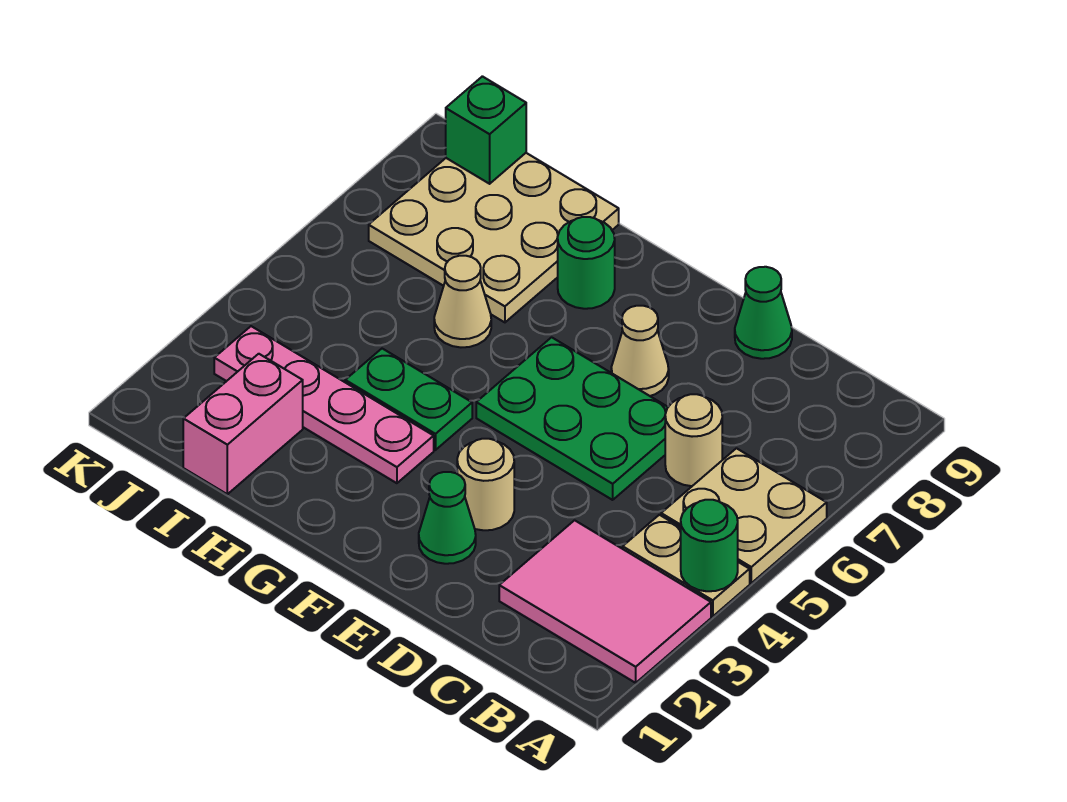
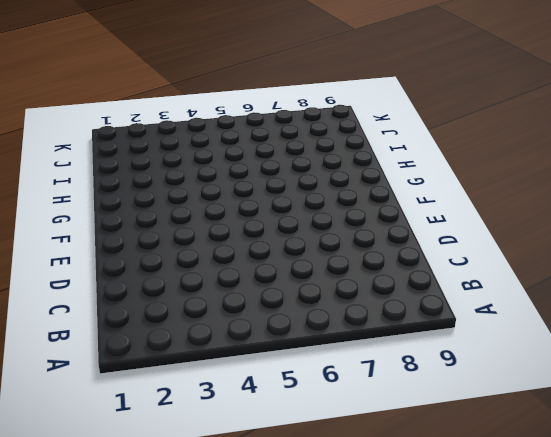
none -> pink 2x3 tile [499,520,711,683]
none -> tan 1x2 plate [623,515,750,616]
none -> tan 2x2 plate [661,448,827,583]

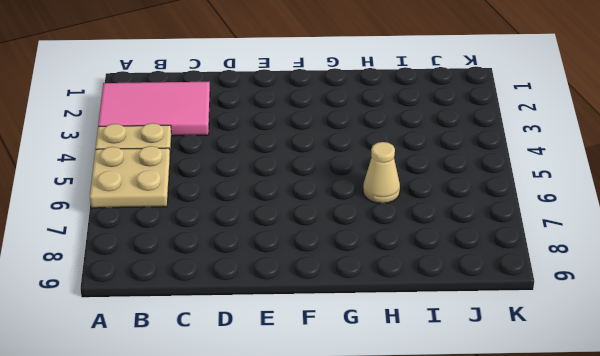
none -> tan 1x1 round brick [665,394,722,486]
none -> green 2x3 plate [476,337,668,500]
none -> green 1x1 cone [735,267,792,359]

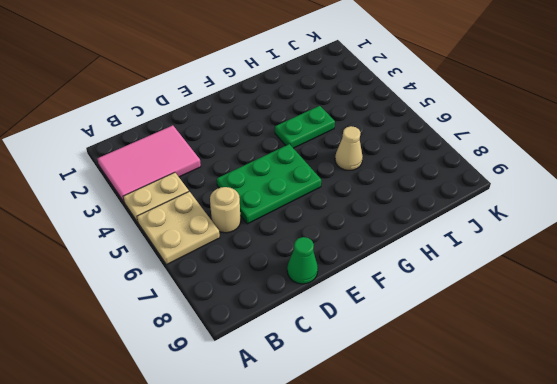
none -> green 1x1 cone [419,472,476,564]
none -> tan 1x1 round brick [457,439,514,530]
none -> tan 1x1 cone [611,306,669,396]

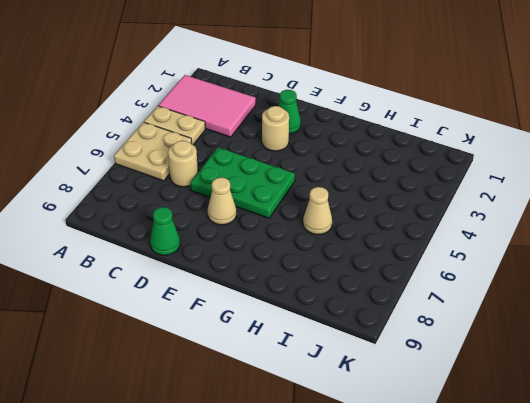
none -> pink 1x4 plate [214,326,434,483]
none -> green 1x2 plate [345,349,472,450]
none -> green 1x1 round brick [558,217,615,309]

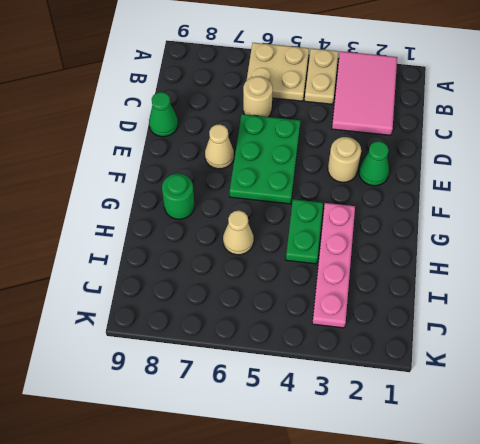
none -> tan 3x3 plate [369,153,619,322]
none -> pink 1x2 brick [183,354,303,494]
none -> green 1x1 round brick [681,500,738,591]

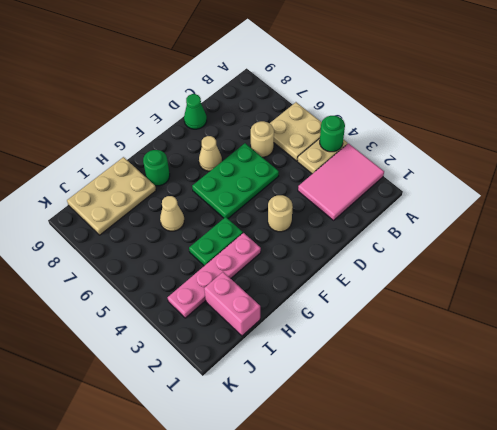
tan 2x3 plate [67,157,156,235] -> tan 3x3 plate [369,153,619,322]
none -> green 1x1 cone [419,472,476,564]
none -> green 1x1 brick [446,76,526,184]

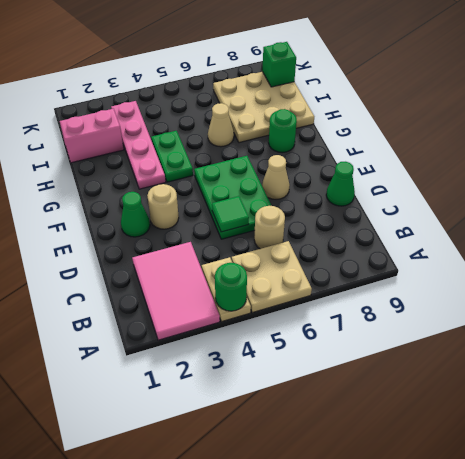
green 1x1 tile [212,196,249,232] -> none

